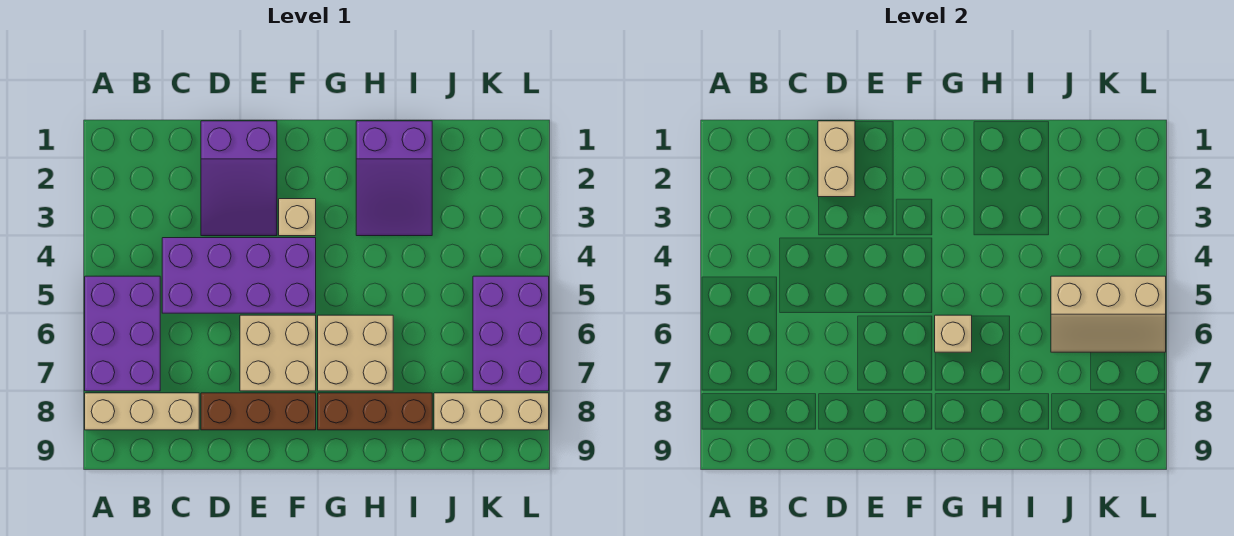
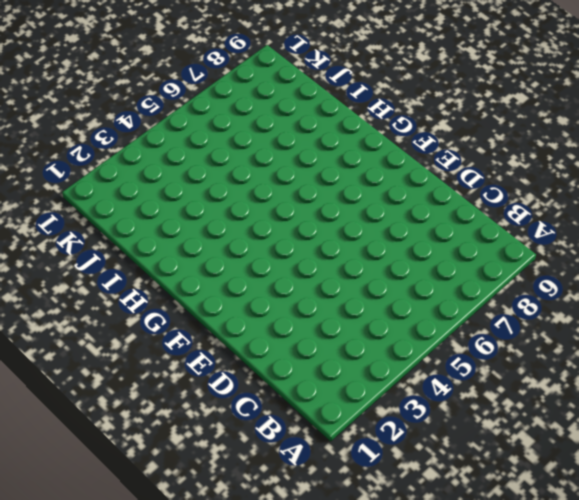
none -> purple 2x3 brick [85,276,160,391]
none -> tan 1x3 brick [85,393,199,430]
none -> purple 2x4 brick [162,238,316,313]

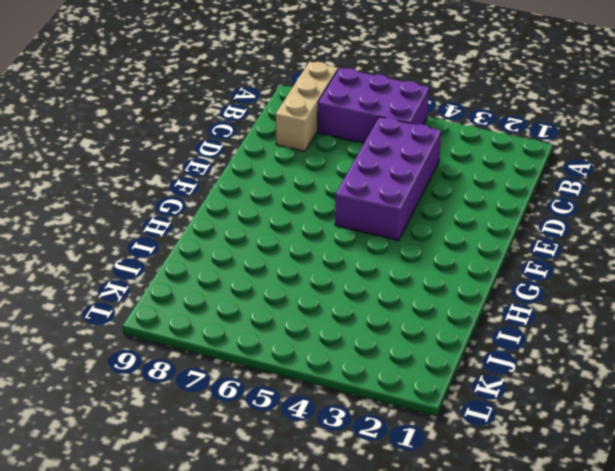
none -> purple 2x3 slope [201,121,277,236]
none -> brown 1x3 brick [201,393,316,430]
none -> tan 2x2 brick [240,315,316,391]

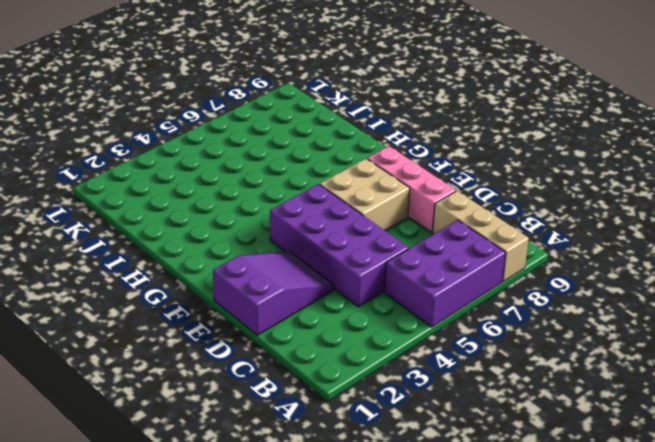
pink 1x3 brick [367,146,456,233] -> brown 1x3 brick [201,393,316,430]
none -> tan 1x1 brick [279,199,316,236]
none -> tan 2x2 brick [318,315,393,391]
none -> brown 1x3 brick [318,393,432,430]

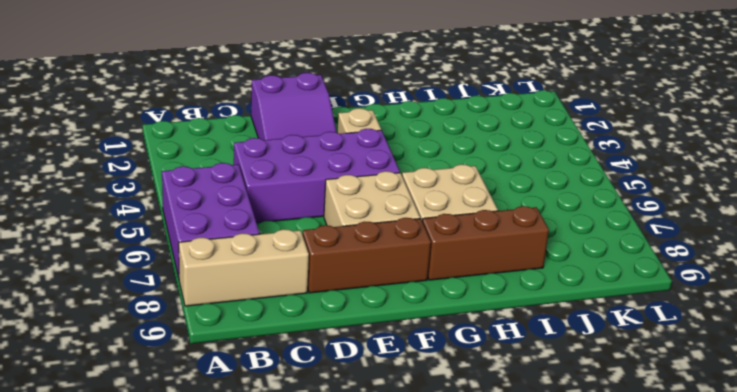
none -> purple 2x3 slope [356,121,432,236]
none -> tan 1x3 brick [434,393,549,430]
none -> purple 2x3 brick [473,276,549,391]

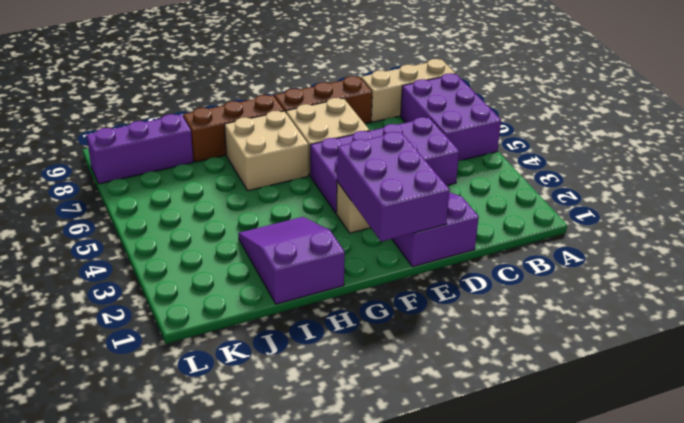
purple 2x3 brick [337,132,450,242] -> purple 2x3 brick moved to [473,276,549,391]
purple 1x3 brick [87,114,193,184] -> tan 1x3 brick [434,393,549,430]
none -> tan 1x2 brick [818,121,855,197]
none -> tan 1x1 brick [935,315,972,352]
none -> tan 2x3 slope [1051,276,1166,352]

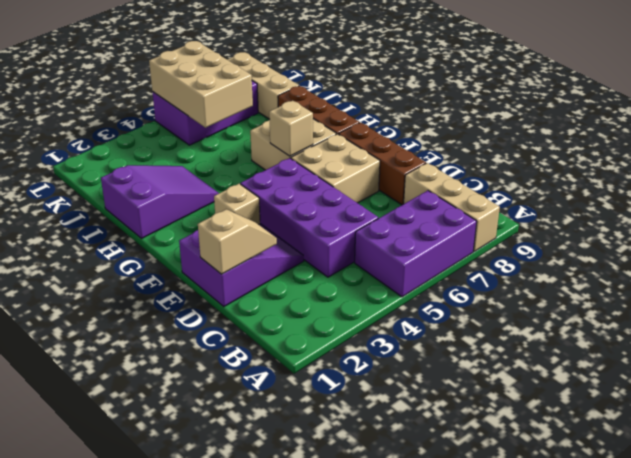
tan 1x2 slope [198,209,277,274] -> tan 1x2 brick [818,121,855,197]
tan 2x3 brick [149,41,253,128] -> tan 2x3 slope [1051,276,1166,352]

